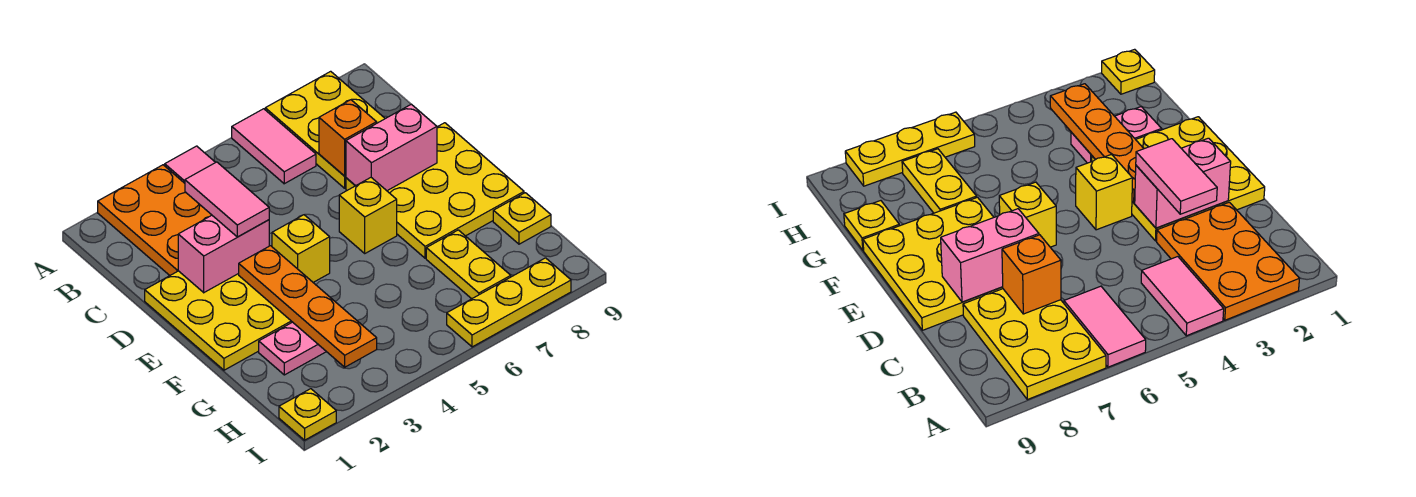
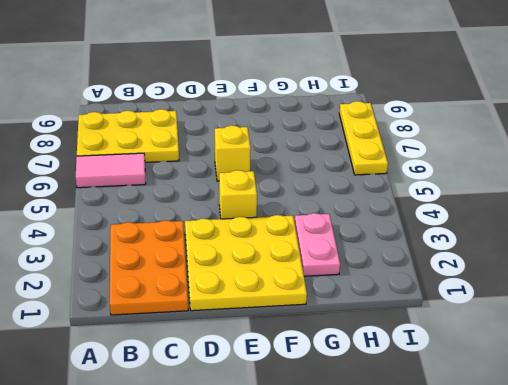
orange 2x3 plate [110,220,188,315] -> orange 2x3 plate turned to [98,165,211,275]
none -> pink 1x2 tile [165,146,215,183]
none -> yellow 3x3 plate [346,123,524,258]
none -> yellow 1x2 plate [426,230,511,299]

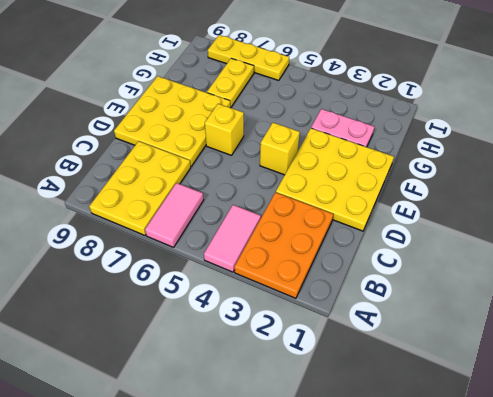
none -> yellow 1x1 plate [493,193,551,244]
none -> yellow 1x1 plate [279,389,336,440]
none -> orange 1x1 brick [319,100,377,176]

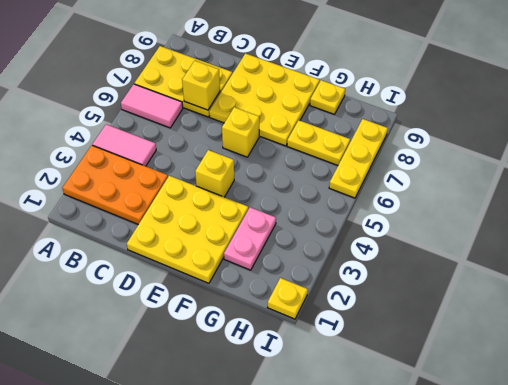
yellow 1x1 brick [182,61,220,110] -> orange 1x1 brick [319,100,377,176]
none -> pink 1x2 brick [178,215,269,293]
none -> pink 1x2 brick [346,104,437,191]
none -> orange 1x4 plate [239,246,377,367]

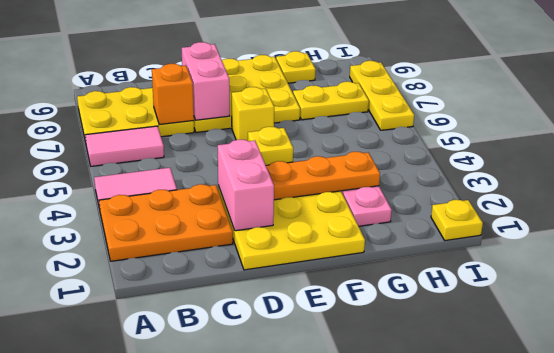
orange 1x3 plate [266,152,380,200] -> orange 1x4 plate [239,246,377,367]
none -> pink 1x2 tile [185,162,269,237]

